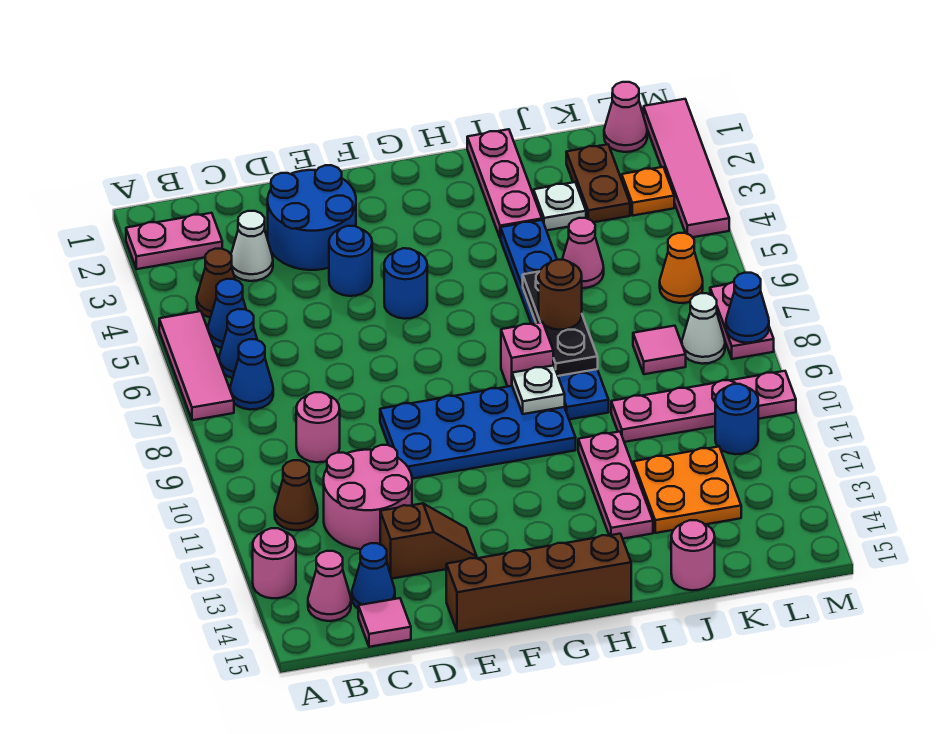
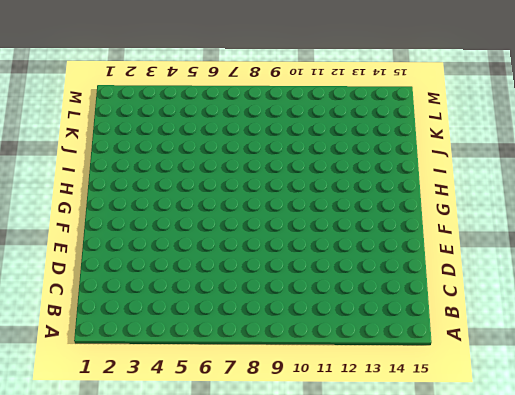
none -> pink 1x2 plate [126,213,222,269]
none -> pink 1x3 tile [159,311,234,420]
none -> pink 1x1 round brick [253,528,296,598]
none -> brown 1x1 cone [197,249,235,318]

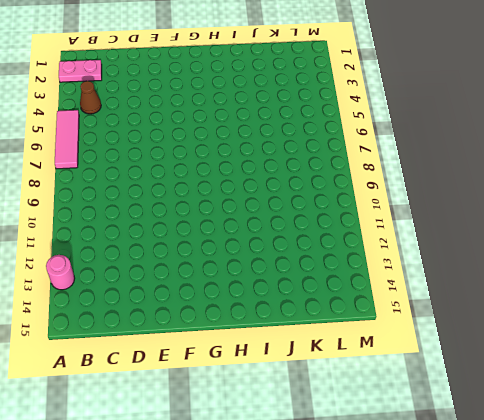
none -> blue 1x1 cone [208,279,246,348]
none -> blue 1x1 cone [219,309,257,378]
none -> blue 1x1 cone [230,339,273,410]
none -> brown 1x1 cone [275,460,318,530]

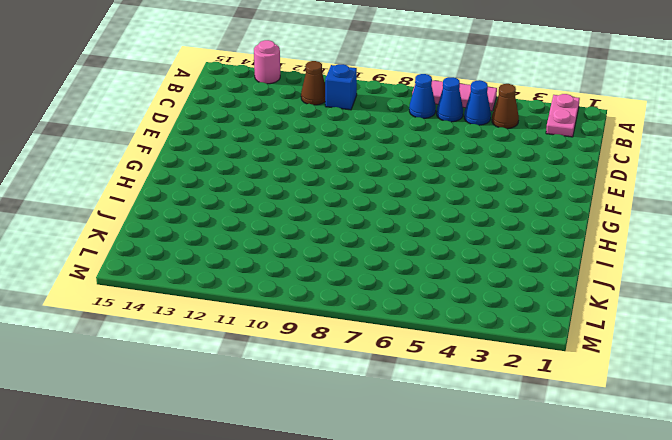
blue 1x1 brick [325,64,357,110] -> none
none -> pink 1x1 cone [308,551,351,621]
none -> white 1x1 cone [231,211,273,281]
none -> pink 1x1 round brick [296,392,340,462]
none -> pink 2x2 round brick [324,445,412,549]

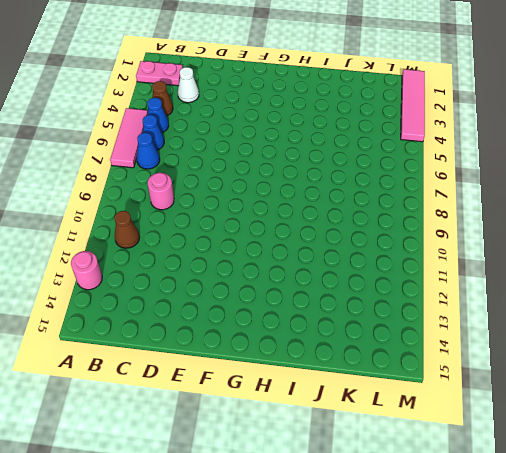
none -> pink 1x1 cone [308,551,351,621]
none -> pink 2x2 round brick [324,445,412,549]
none -> blue 1x1 cone [352,543,395,608]
none -> pink 1x1 tile [358,598,411,647]

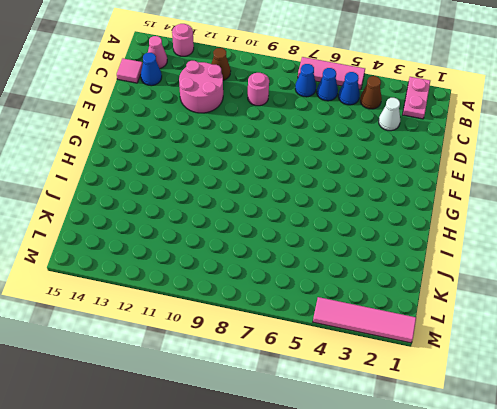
none -> blue 2x2 round brick [268,165,356,270]
none -> brown 1x2 slope [380,503,477,579]
none -> blue 1x1 round brick [329,226,372,296]
none -> blue 2x4 plate [380,386,576,479]

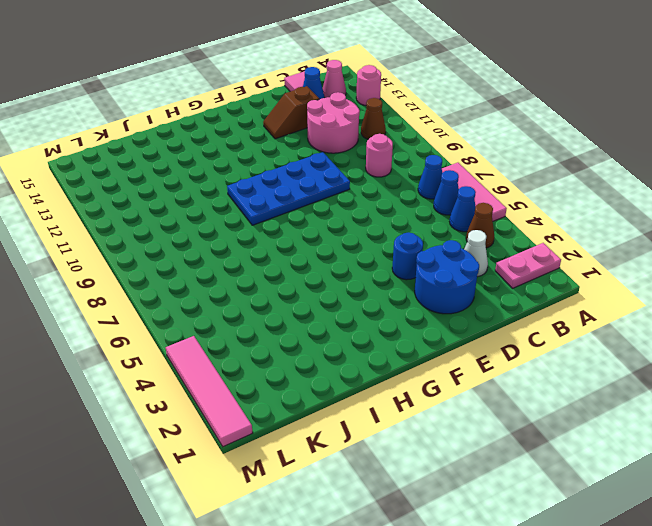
none -> brown 1x4 brick [446,534,631,632]
none -> blue 1x1 round brick [384,248,427,319]
none -> pink 1x1 brick [501,322,553,386]
none -> pink 1x3 plate [467,129,542,238]

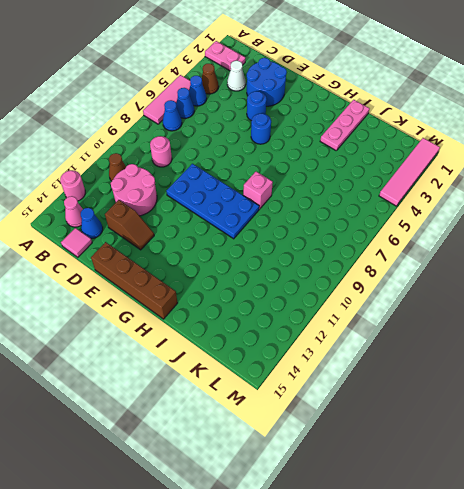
none -> blue 1x6 plate [501,220,609,419]
none -> pink 1x3 plate [578,432,653,539]
none -> white 1x1 plate [534,182,586,230]
none -> pink 1x1 cone [562,218,604,288]

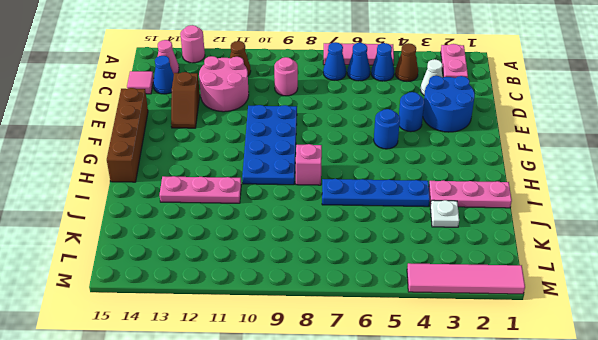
blue 1x4 plate [322,179,430,207] -> blue 1x6 plate [501,220,609,419]
none -> pink 1x1 cone [562,218,604,288]
none -> pink 1x4 plate [611,371,796,442]
none -> orange 2x2 plate [633,447,741,533]
none -> pink 1x1 round brick [671,520,715,590]

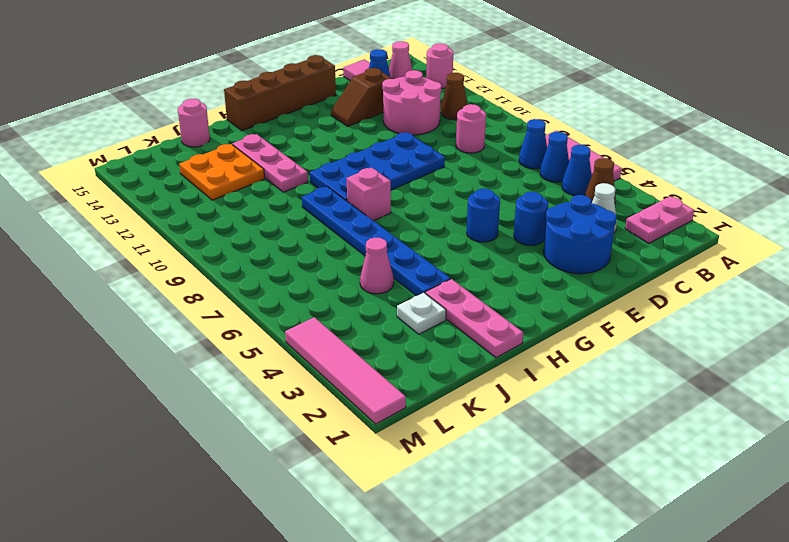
none -> pink 1x4 plate [611,371,796,442]
none -> brown 1x2 plate [566,144,630,222]
none -> pink 1x1 tile [633,326,686,374]
none -> pink 1x1 cone [604,82,647,152]

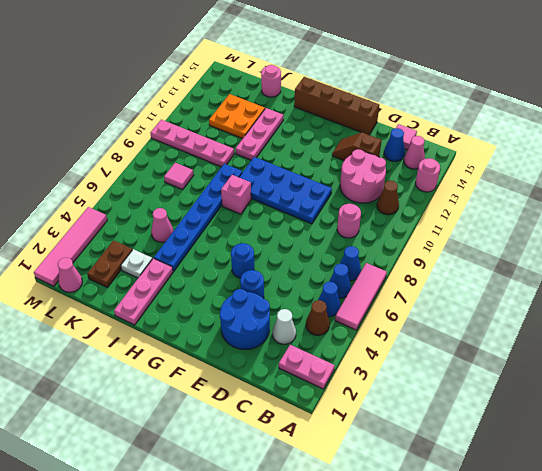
none -> orange 1x1 plate [622,167,674,216]
none -> orange 1x1 cone [660,233,703,303]
none -> white 1x1 cone [682,293,725,364]
none -> blue 1x1 round brick [715,384,758,454]

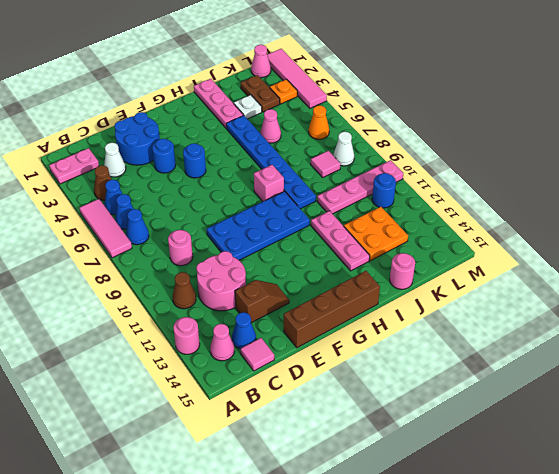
none -> pink 1x2 plate [710,282,774,359]
none -> white 1x1 plate [512,365,565,414]
none -> black 1x3 plate [523,272,598,376]
none -> blue 1x1 cone [726,273,769,343]

